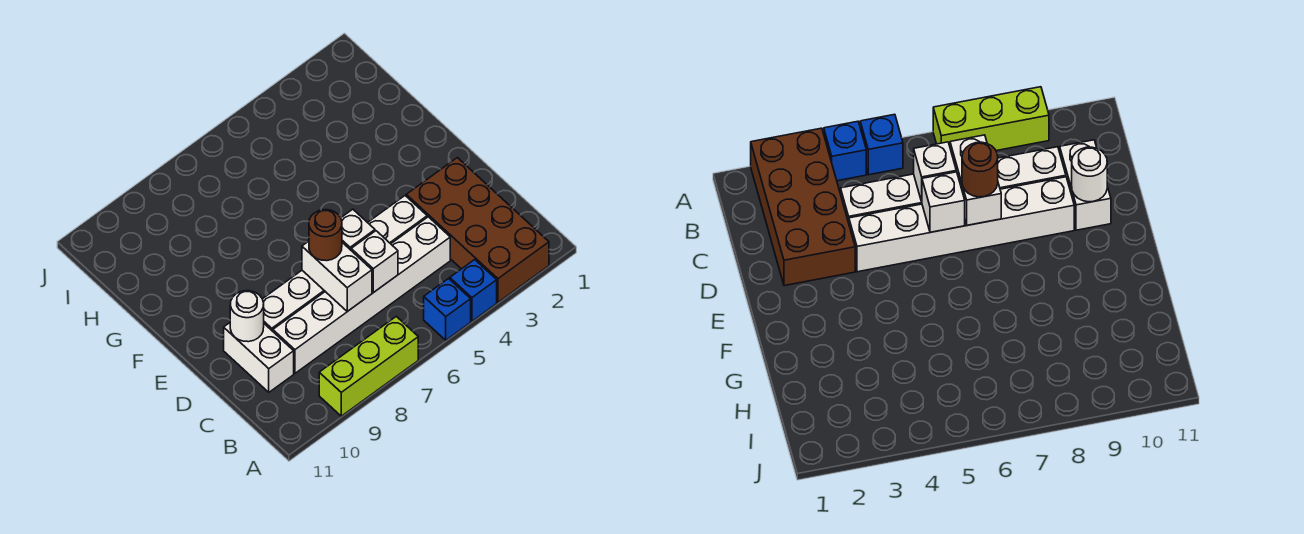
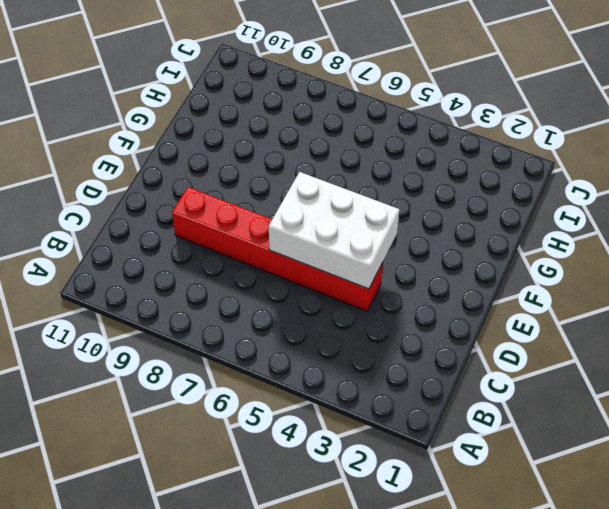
red 1x6 brick [172,187,383,311] -> white 1x6 brick [263,196,427,331]
white 2x3 brick [269,172,399,289] -> white 1x1 brick [341,209,375,250]
none -> brown 2x4 brick [406,158,549,302]
none -> blue 1x1 brick [450,260,497,321]
none -> blue 1x1 brick [424,279,471,340]

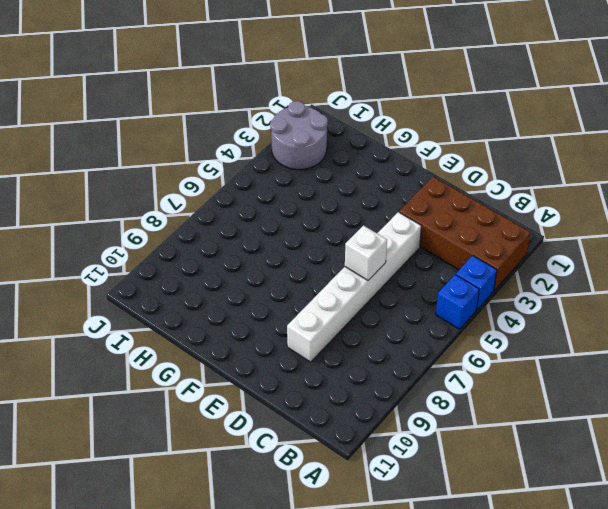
grey 2x2 round brick [270,101,328,170] -> none
none -> lime 1x3 brick [319,316,418,416]
none -> white 1x6 brick [273,217,450,373]
none -> white 1x2 brick [224,323,294,392]

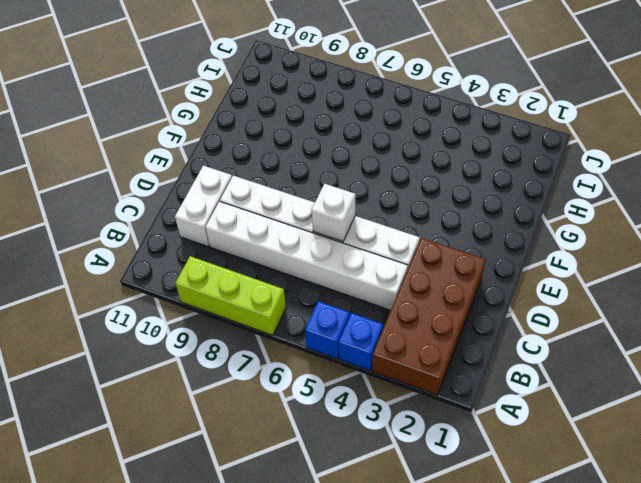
none -> white 1x1 brick [351,231,398,293]
none -> white 1x2 brick [302,241,372,311]
none -> white 1x1 round brick [230,291,264,342]

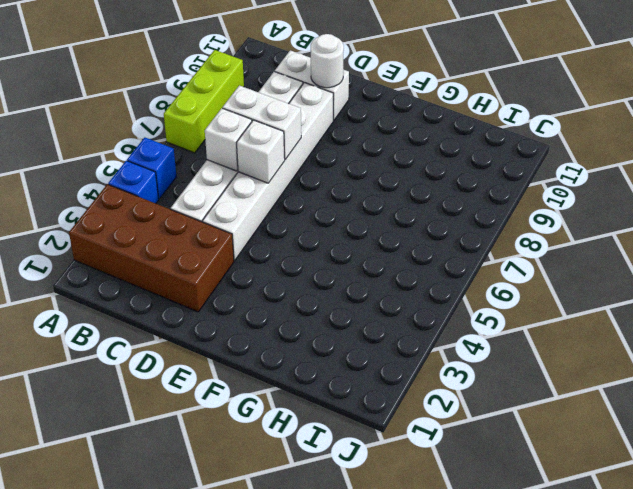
none -> brown 1x1 round brick [309,210,342,261]

